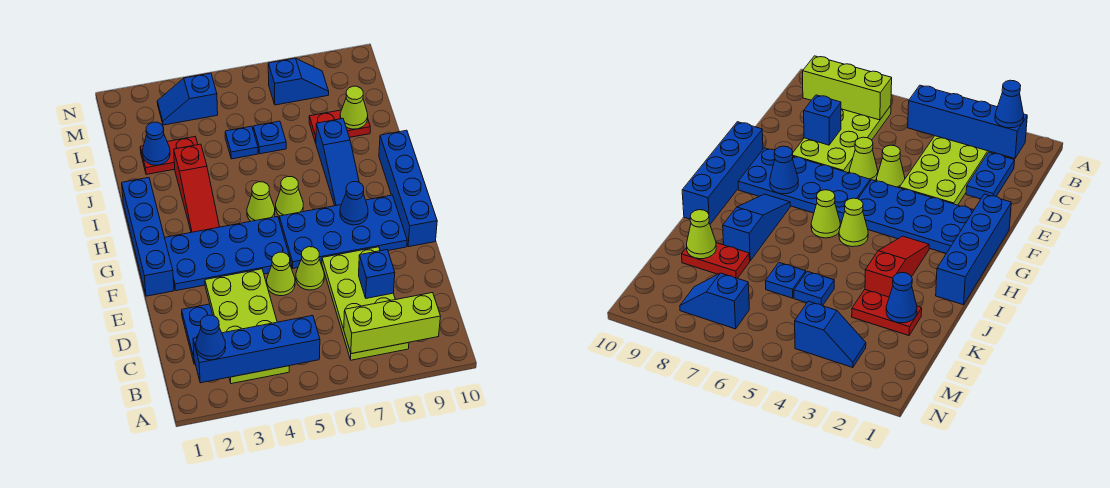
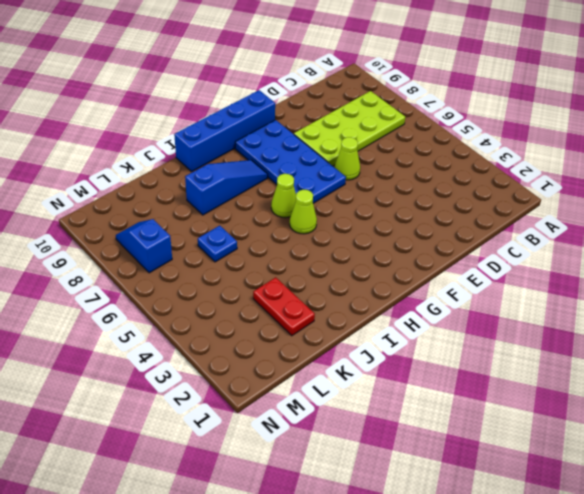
none -> lime 2x4 plate [205,269,289,384]
none -> blue 1x2 plate [182,304,213,364]
none -> lime 1x1 cone [267,252,295,296]

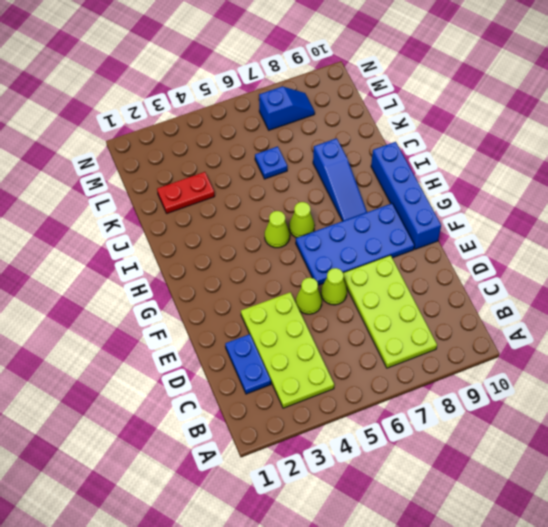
none -> blue 1x4 brick [122,178,174,296]
none -> blue 2x4 plate [165,216,291,291]
none -> red 1x3 slope [174,144,219,232]

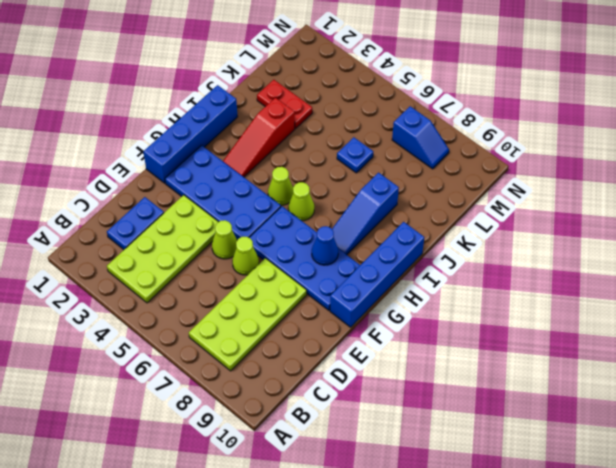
none -> blue 1x1 plate [225,126,258,159]
none -> red 1x2 plate [309,110,370,143]
none -> blue 1x2 slope [157,73,218,125]

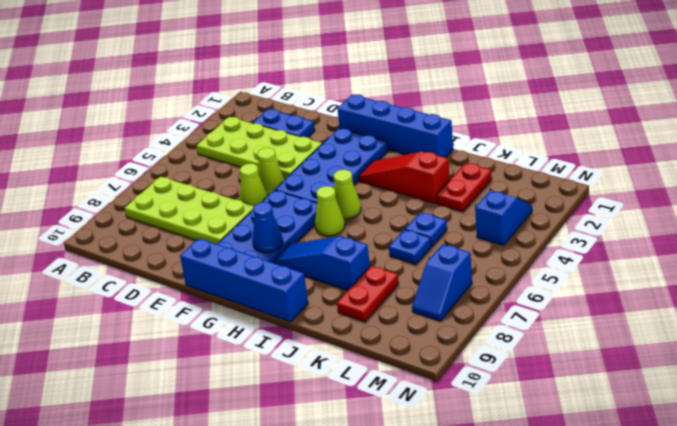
none -> blue 1x4 brick [193,316,320,383]
none -> lime 1x3 brick [344,293,441,354]
none -> blue 1x1 brick [359,250,395,298]

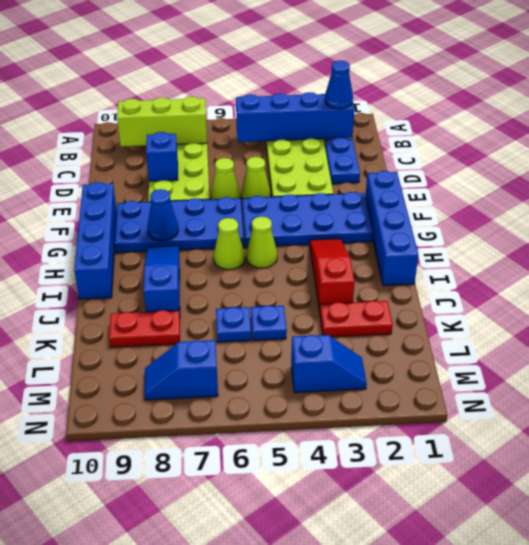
none -> blue 1x1 cone [142,122,170,165]
none -> lime 1x1 cone [340,86,368,129]

